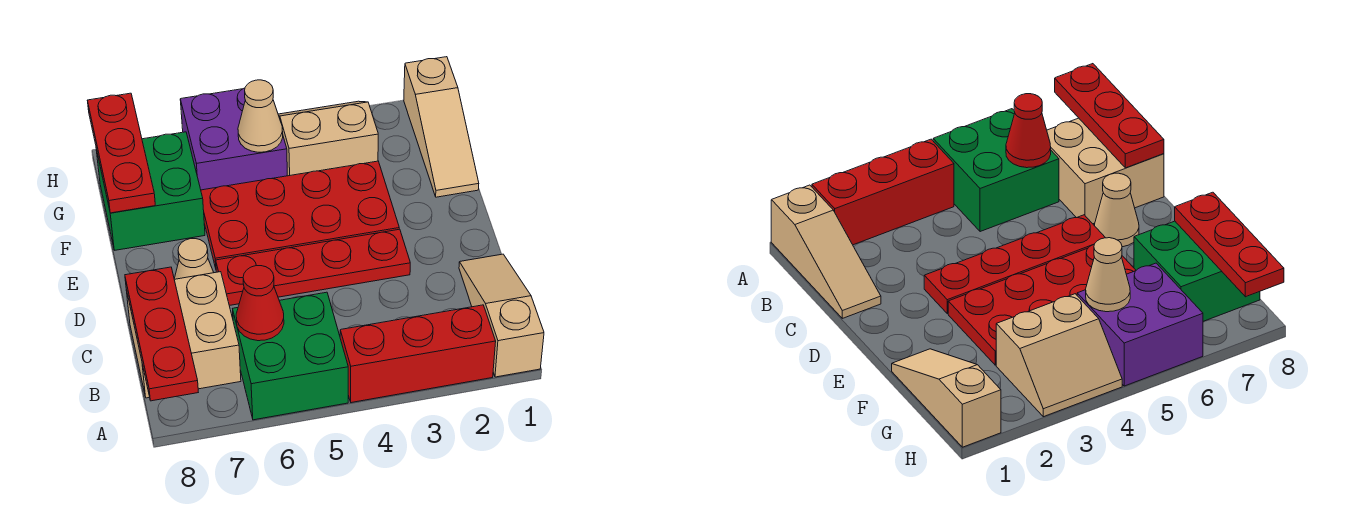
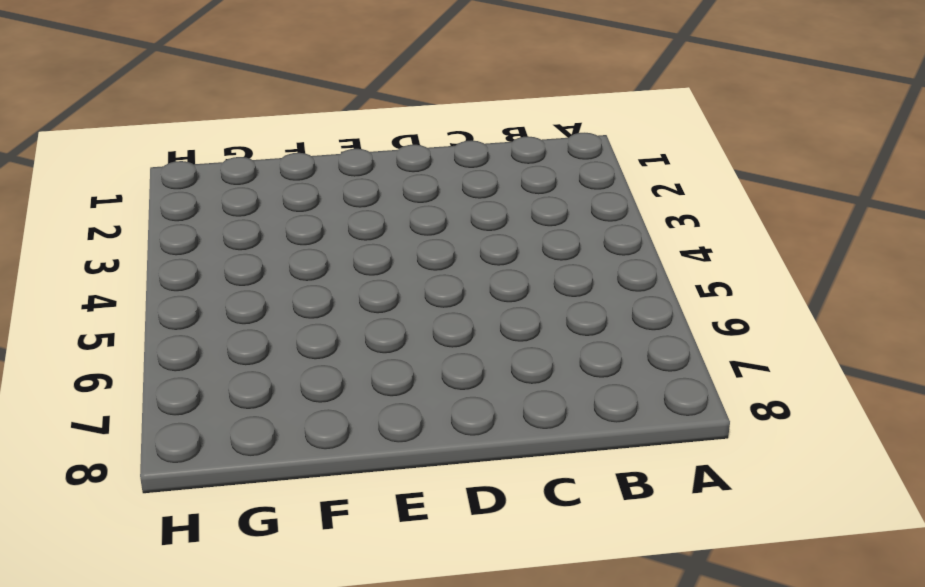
none -> tan 1x3 slope [459,254,544,377]
none -> red 1x3 brick [340,305,496,403]
none -> green 2x2 brick [233,292,348,420]

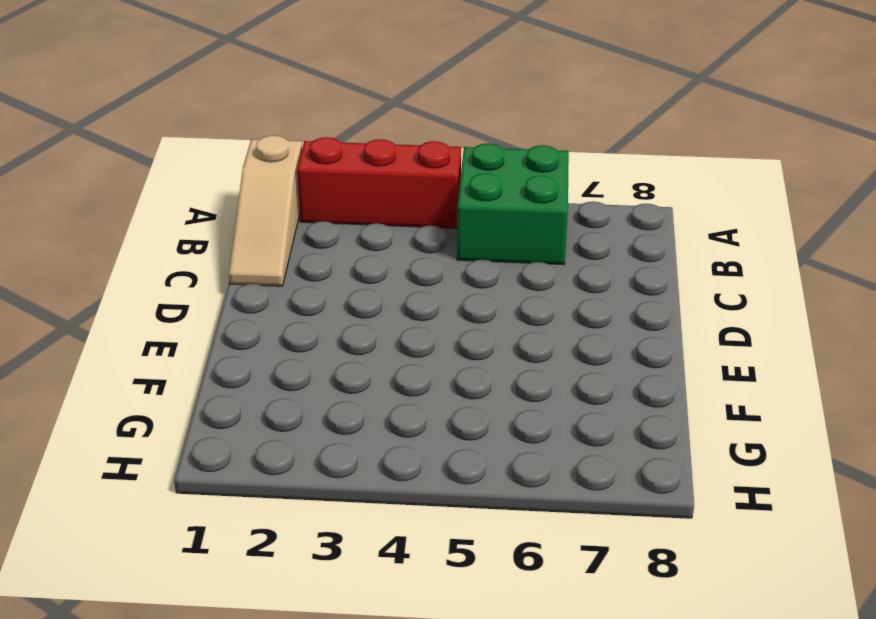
none -> tan 2x2 brick [126,272,241,398]
none -> red 1x4 plate [216,229,410,306]
none -> tan 1x1 cone [174,239,214,279]

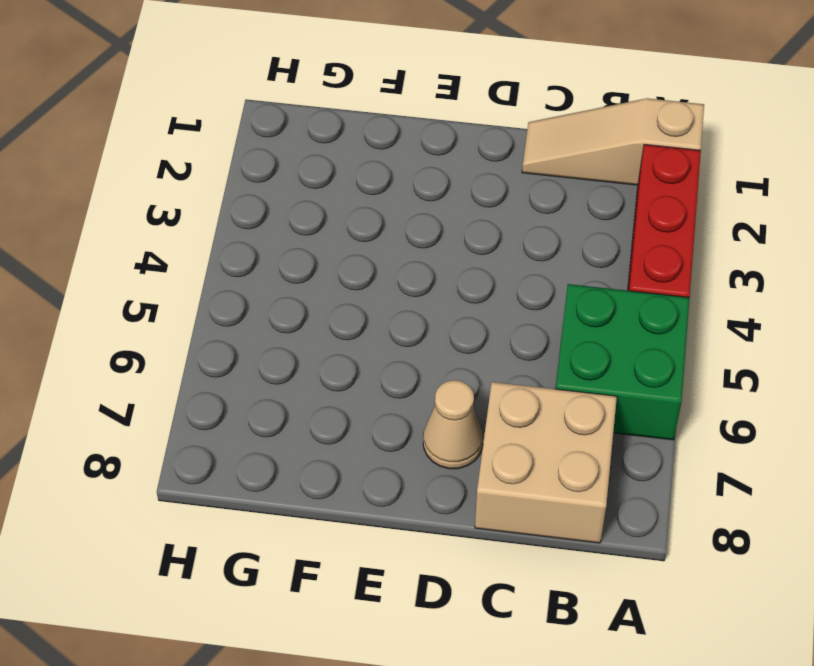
none -> red 1x4 plate [216,229,410,306]
none -> red 2x4 plate [201,161,399,268]
none -> tan 1x3 slope [404,57,479,197]

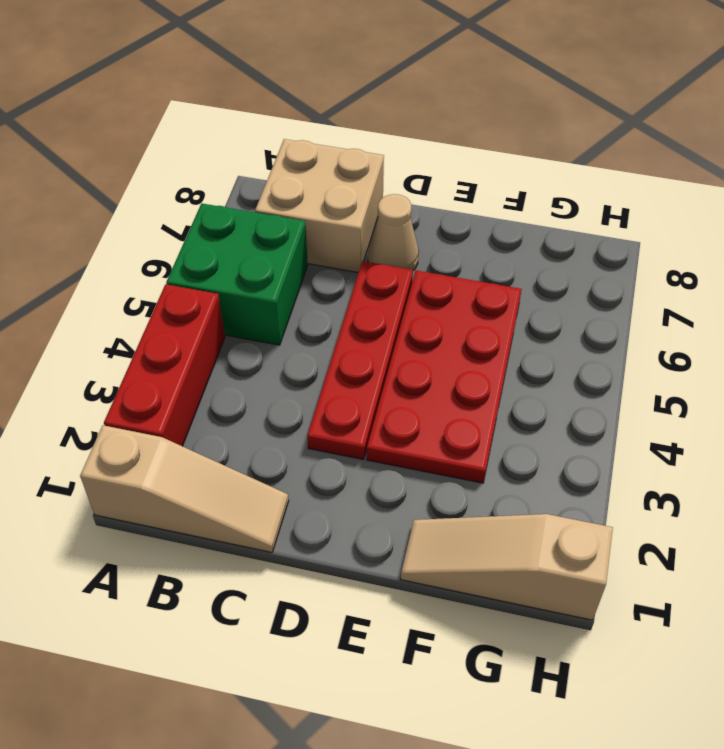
none -> green 2x2 brick [96,132,205,250]
none -> tan 2x2 slope [278,101,378,176]
none -> purple 2x2 brick [180,88,287,190]

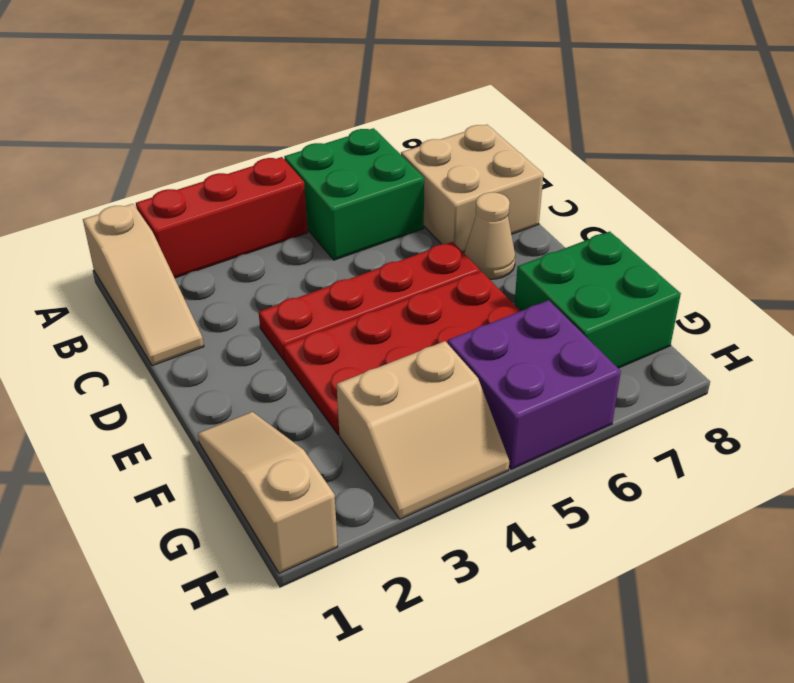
none -> red 1x3 plate [125,267,198,401]
none -> red 1x1 cone [236,266,284,341]
none -> red 1x3 plate [87,93,155,213]

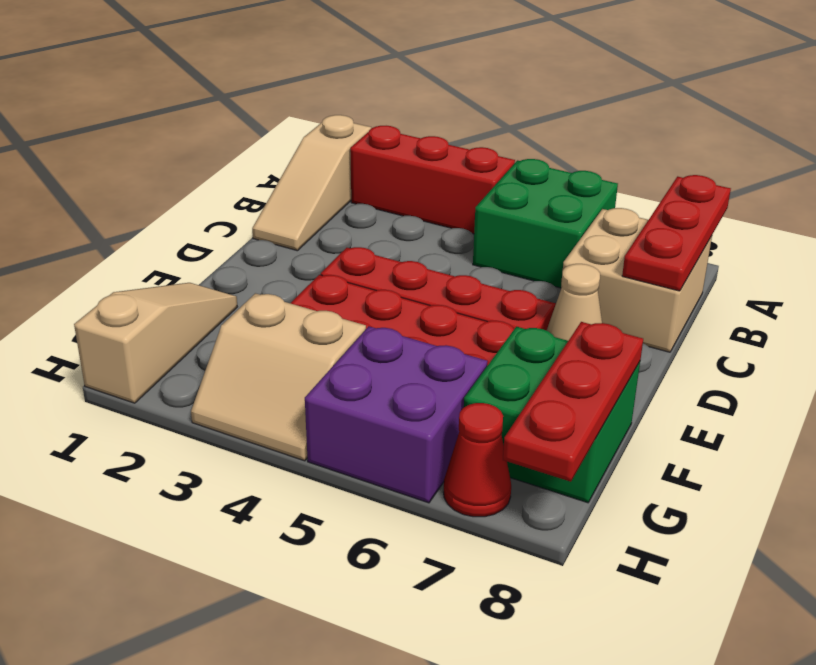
red 1x1 cone [444,403,511,517] -> red 1x1 cone moved to [236,266,284,341]
none -> tan 1x1 cone [238,80,283,152]

